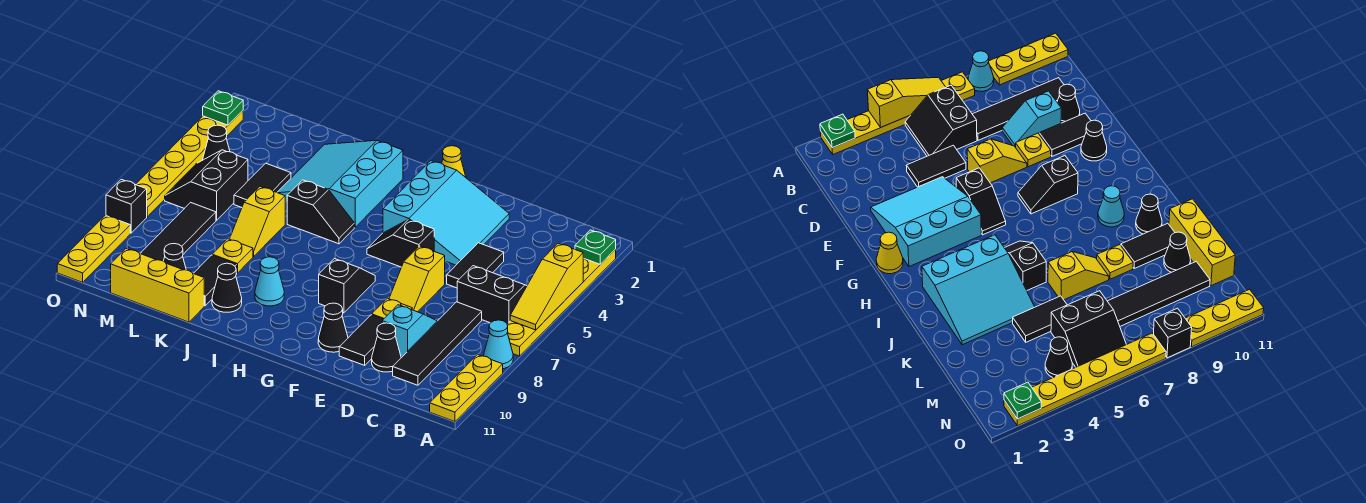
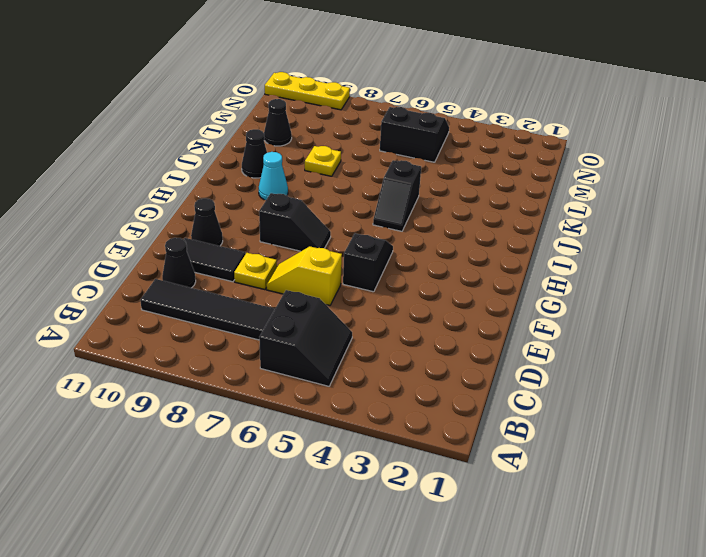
none -> yellow 1x6 plate [507,250,616,356]
none -> cyan 1x1 cone [484,320,513,369]
none -> yellow 1x3 plate [430,355,503,422]
none -> black 1x2 tile [447,243,504,288]

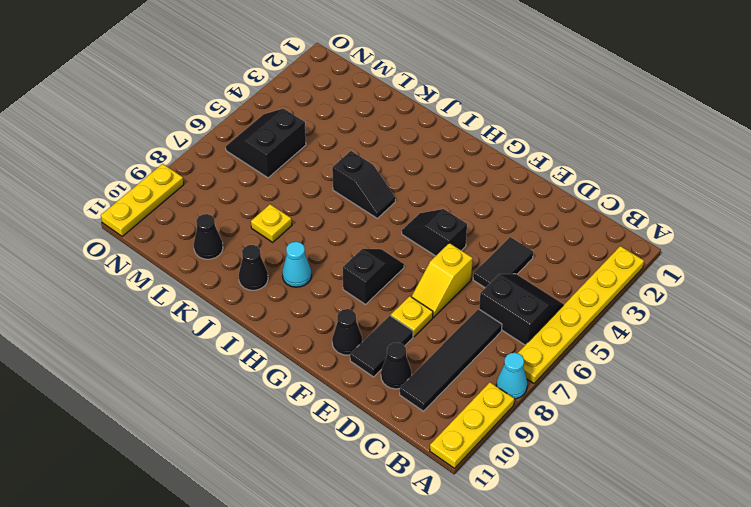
none -> cyan 1x2 slope [382,305,437,357]
none -> cyan 3x3 slope [383,161,509,265]
none -> yellow 1x1 cone [442,146,466,177]
none -> cyan 3x3 slope [277,140,403,227]

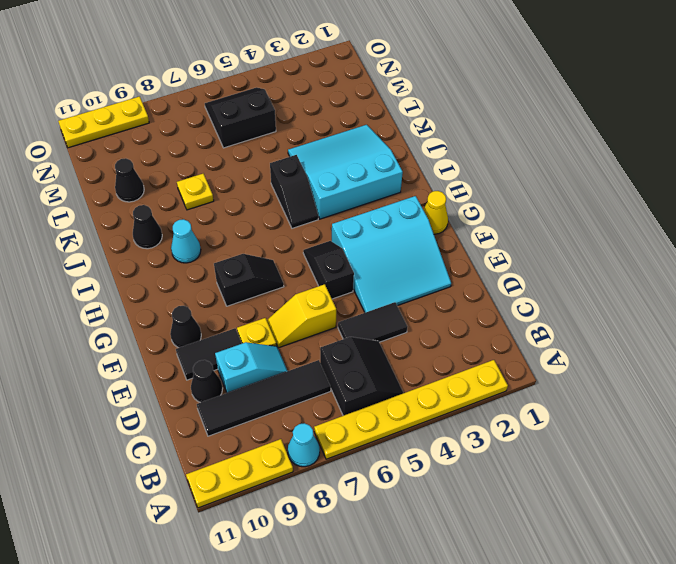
none -> yellow 1x2 slope [230,187,285,257]
none -> black 1x2 tile [194,255,237,306]
none -> yellow 1x3 brick [111,249,204,322]
none -> black 1x2 tile [234,163,291,207]

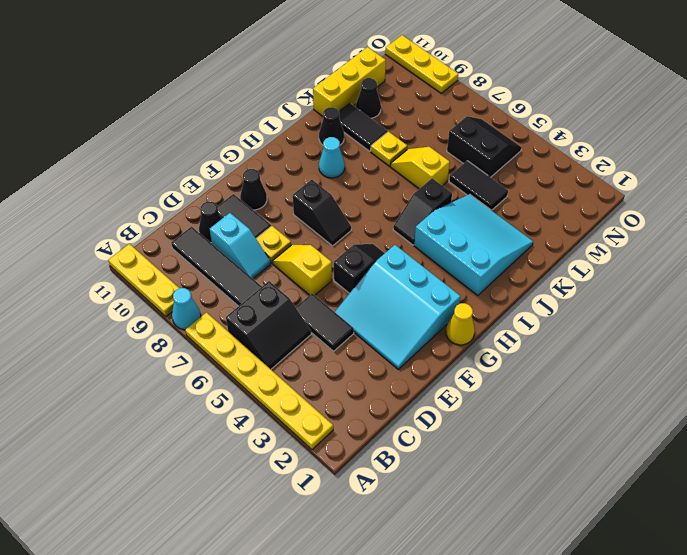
none -> black 1x4 tile [140,202,216,261]
none -> black 1x1 cone [203,125,230,160]
none -> yellow 1x6 plate [136,111,243,217]
none -> black 1x1 brick [106,179,147,233]

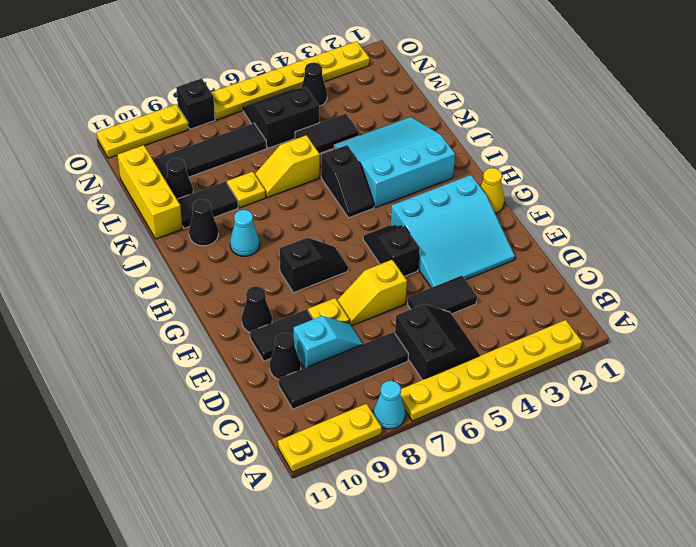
none -> green 1x1 plate [575,230,616,264]
none -> yellow 1x3 slope [510,243,583,330]
none -> green 1x1 plate [203,91,243,125]

